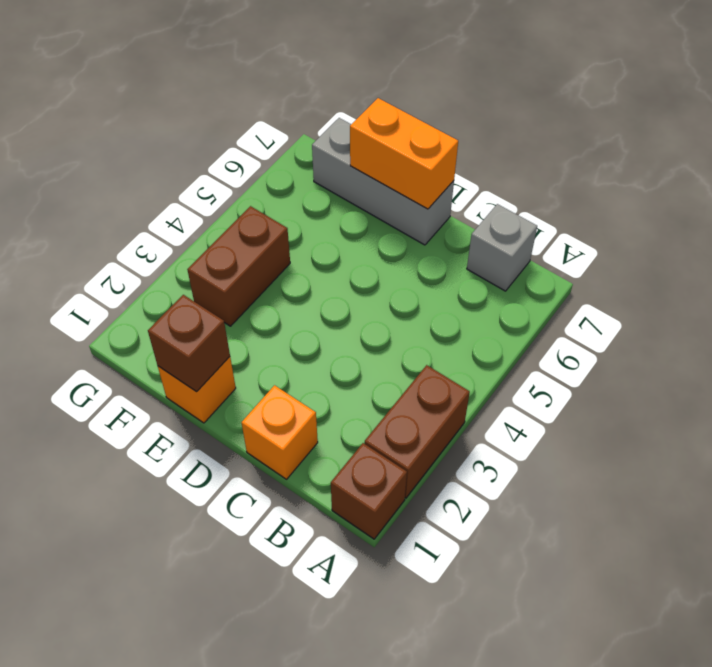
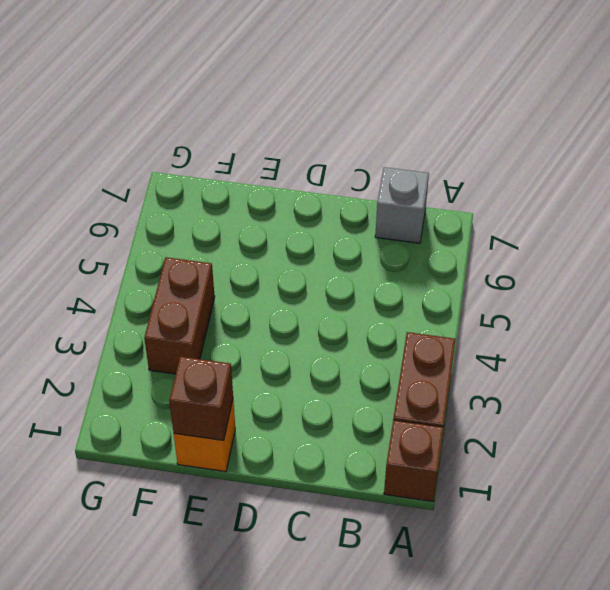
none -> orange 1x1 brick [242,385,318,479]
none -> grey 1x3 brick [312,118,454,245]

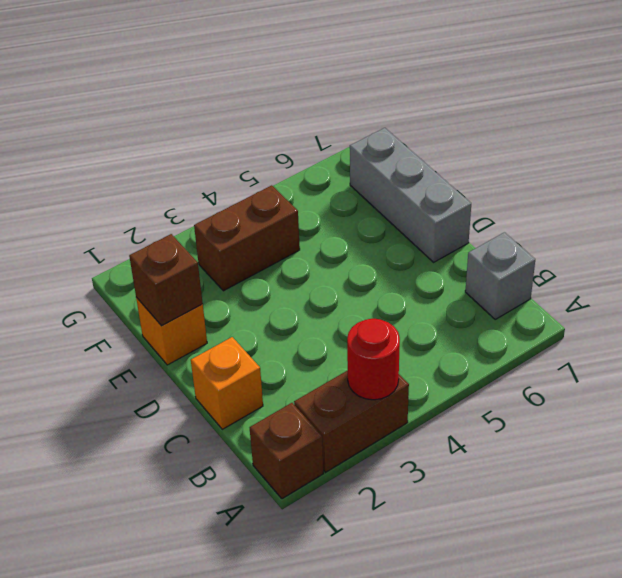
red 1x1 round brick [347,319,400,400] -> none
none -> orange 1x2 brick [350,98,458,209]

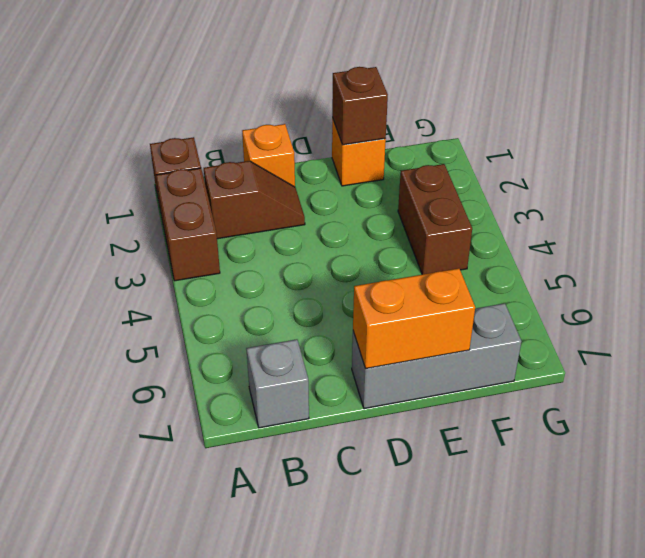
brown 1x2 slope [204,161,305,239] -> none

